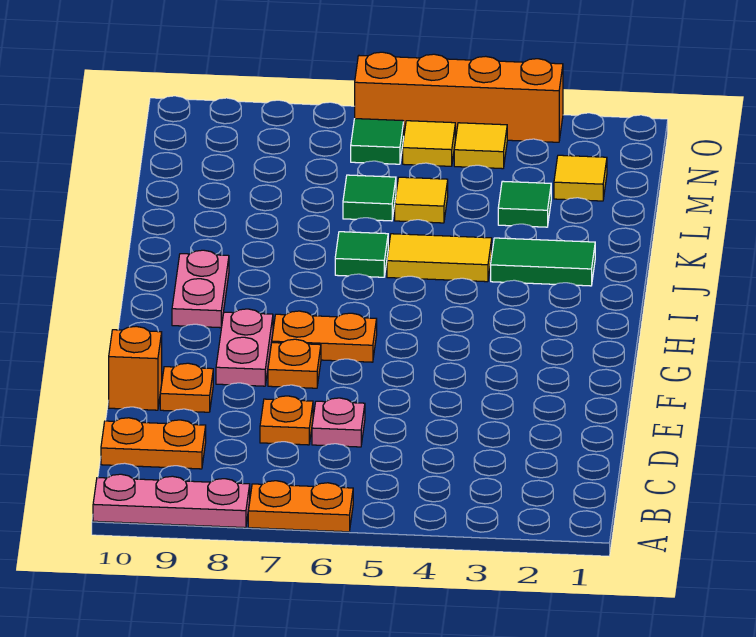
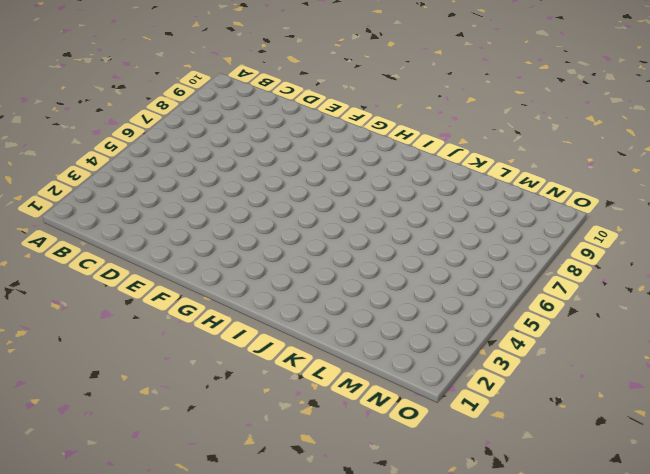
none -> orange 1x2 plate [248,481,353,532]
none -> pink 1x3 plate [93,474,250,528]
none -> orange 1x2 plate [101,418,206,469]

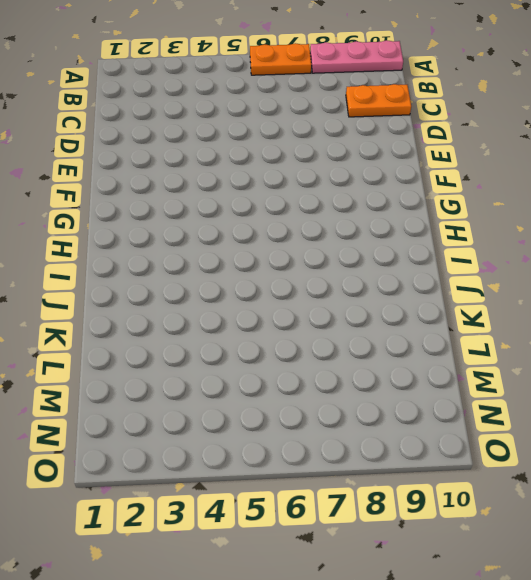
none -> pink 1x1 plate [312,398,365,447]
none -> orange 1x1 plate [260,396,313,445]
none -> orange 1x1 plate [160,363,213,412]

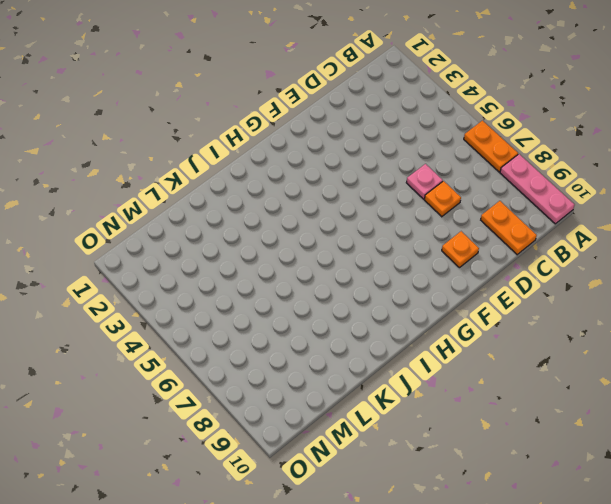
none -> orange 1x1 brick [109,326,162,410]
none -> orange 1x1 plate [268,339,321,388]
none -> pink 1x2 plate [216,309,273,386]

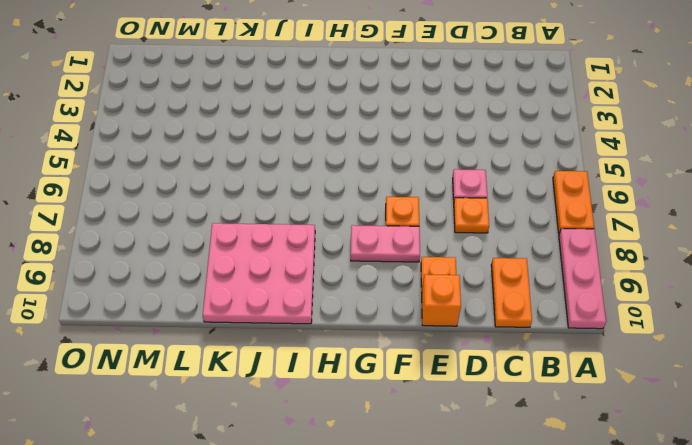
pink 3x3 plate [203,223,315,324] -> pink 1x2 plate [172,250,229,328]
none -> orange 1x2 plate [272,311,377,362]
none -> green 1x2 tile [491,238,595,286]
none -> yellow 1x2 tile [387,234,492,282]

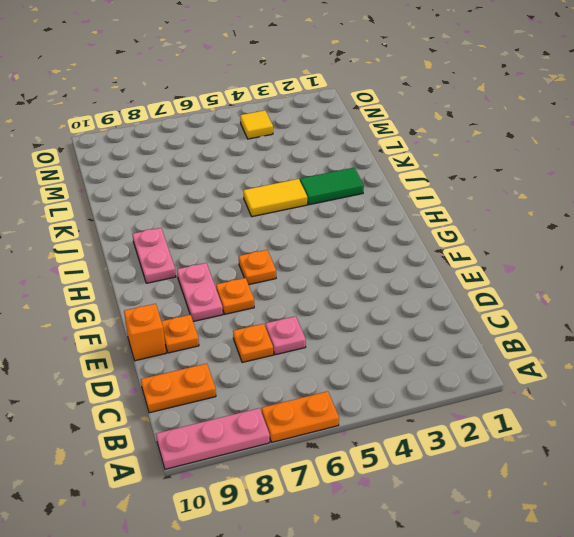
orange 1x1 plate [239,250,276,285] -> orange 1x2 plate [272,311,377,362]
none -> green 1x1 tile [335,232,388,277]
none -> green 1x1 tile [498,181,551,227]
none -> yellow 1x1 tile [395,177,448,223]

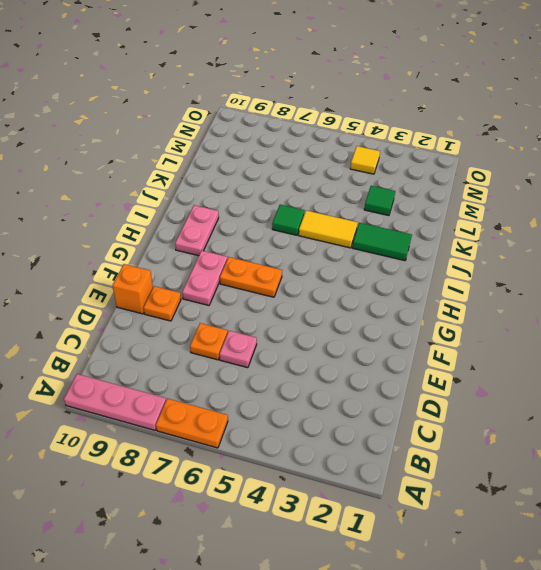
none -> orange 1x2 plate [101,418,206,469]
none -> orange 1x1 plate [268,339,321,388]
none -> yellow 1x1 tile [395,177,448,223]

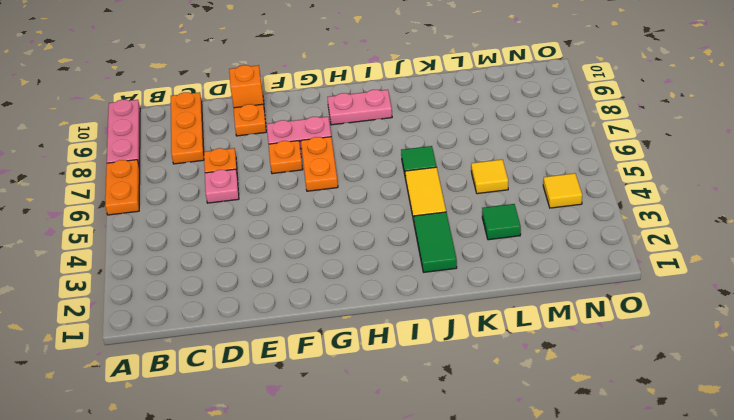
orange 1x3 plate [171,92,204,164] -> orange 1x2 plate [101,418,206,469]
none -> green 1x1 tile [343,175,396,221]
none -> yellow 1x1 tile [554,155,607,201]
none -> yellow 1x1 tile [403,121,456,166]

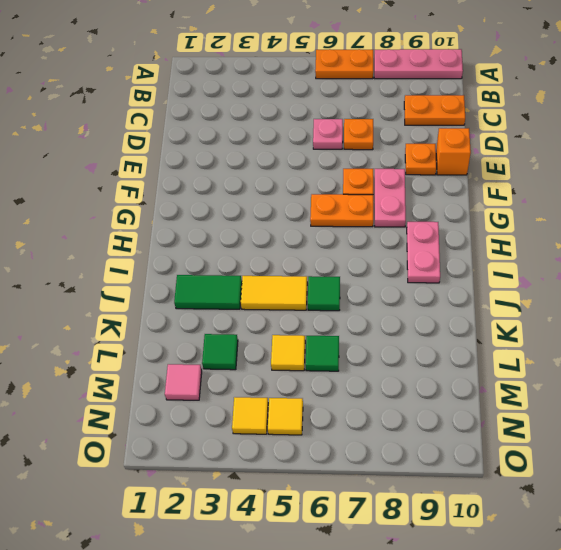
pink 1x1 tile [165,364,202,400] -> yellow 1x1 tile [554,155,607,201]
none -> green 1x1 tile [351,119,404,164]
none -> orange 1x4 brick [355,52,563,142]

